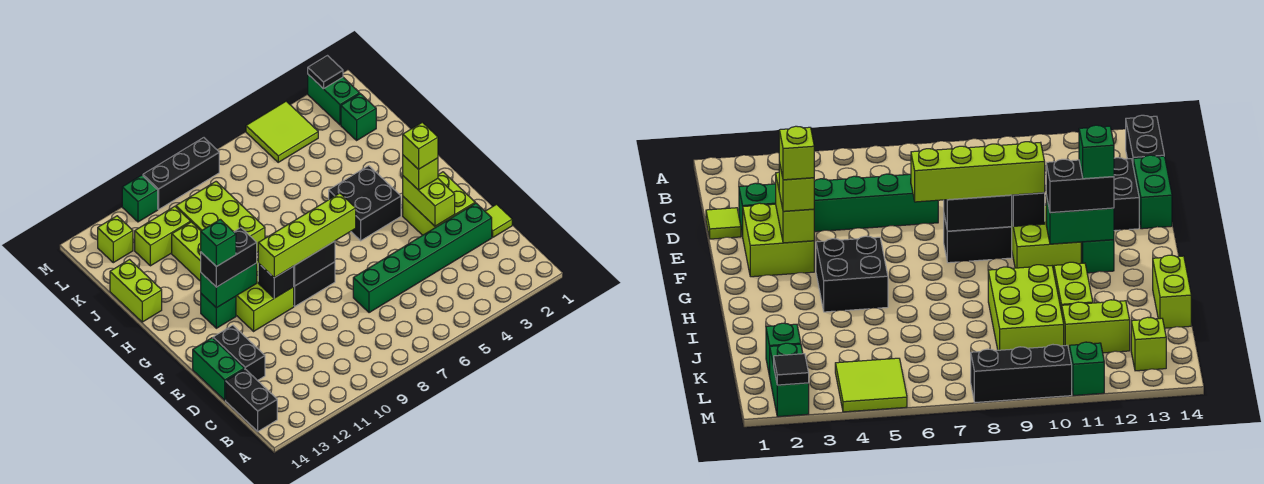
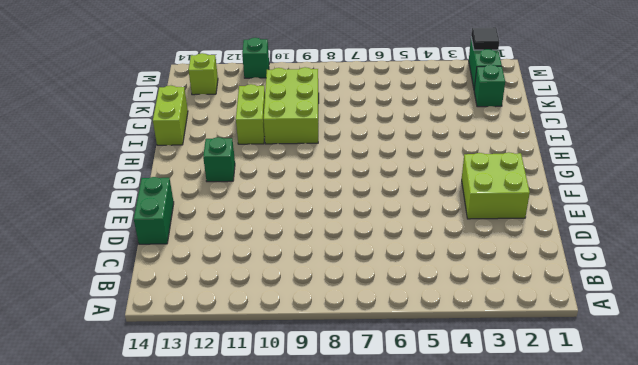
none -> black 1x2 brick [226,369,277,431]
none -> lime 1x1 tile [485,204,512,237]
none -> green 1x6 brick [353,203,492,313]
none -> black 1x2 brick [213,325,265,381]

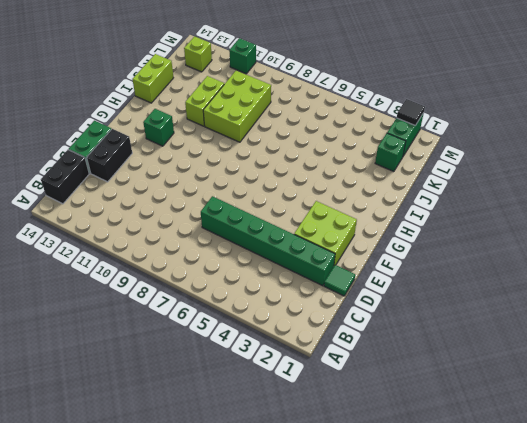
green 1x1 tile [324,265,355,296] -> lime 1x1 tile [485,204,512,237]
none -> black 1x2 brick [294,262,335,306]
none -> lime 2x2 brick [236,259,294,331]
none -> black 2x2 brick [329,166,401,241]
none -> lime 1x2 brick [135,206,191,266]

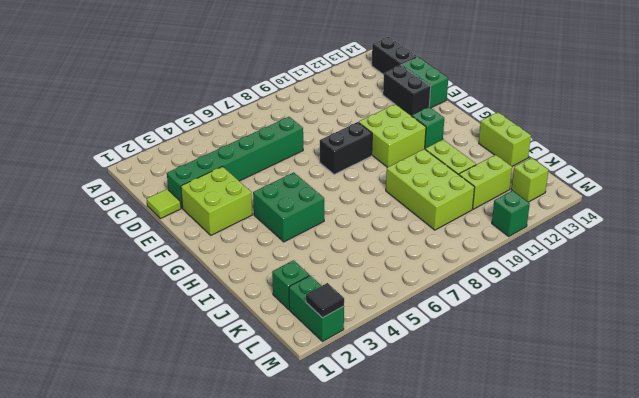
green 2x2 brick [253,172,324,242] -> black 2x2 brick [329,166,401,241]
none -> lime 2x2 tile [246,101,318,162]
none -> black 1x3 brick [143,138,219,209]
none -> lime 1x2 brick [403,176,455,226]
none -> black 1x2 brick [294,241,335,286]

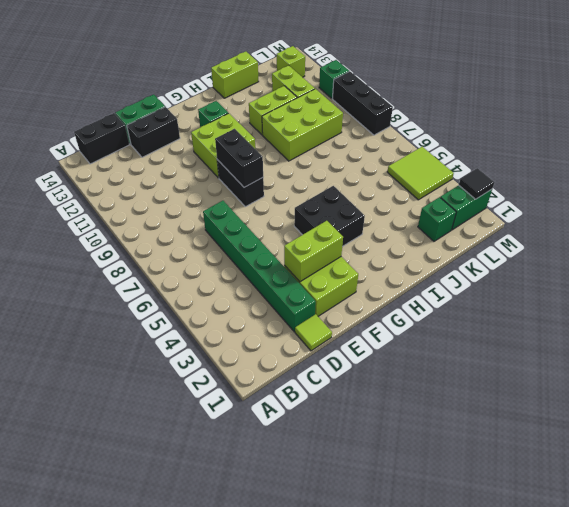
none -> black 1x1 brick [258,263,294,298]
none -> green 1x2 brick [201,263,257,308]
none -> lime 1x1 brick [403,155,438,190]
none -> lime 1x4 brick [258,193,356,278]

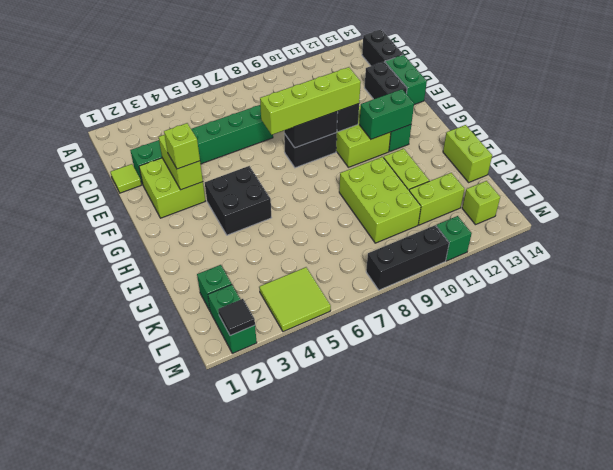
none -> black 1x2 brick [201,228,257,287]
none -> lime 1x1 brick [403,122,438,169]
none -> green 1x1 brick [201,219,236,267]

